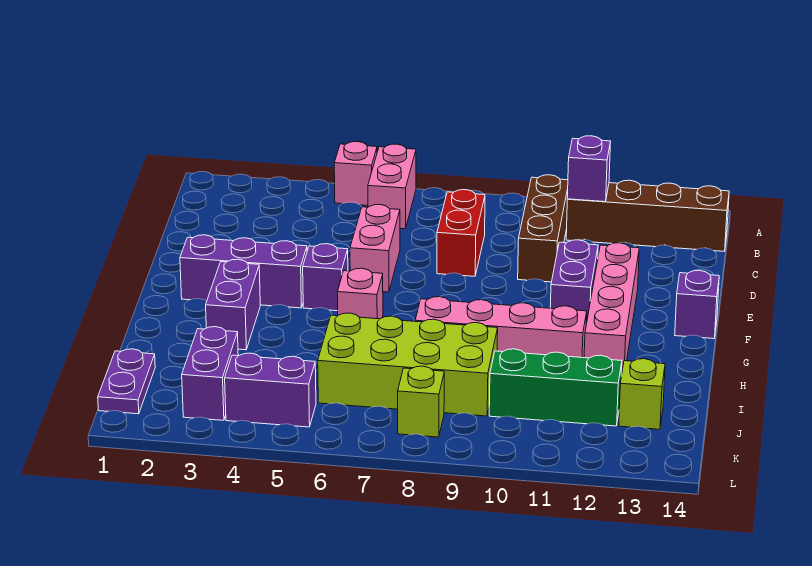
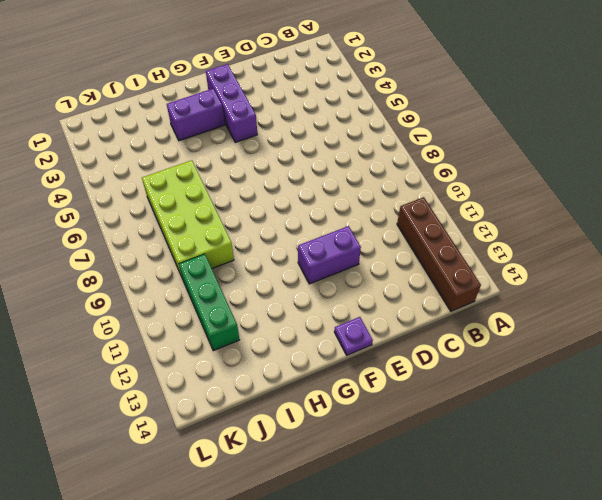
purple 1x1 plate [334,317,373,355] -> purple 1x1 brick [675,270,719,339]
none -> pink 1x1 brick [334,141,377,205]
none -> pink 1x2 brick [368,144,416,229]
none -> brown 1x3 brick [518,175,568,282]

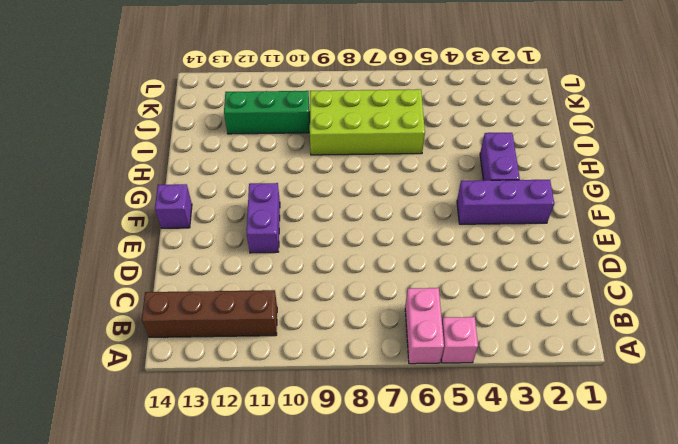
none -> brown 1x3 brick [518,175,568,282]
none -> red 1x2 brick [437,190,485,276]
none -> pink 1x2 brick [350,205,400,292]

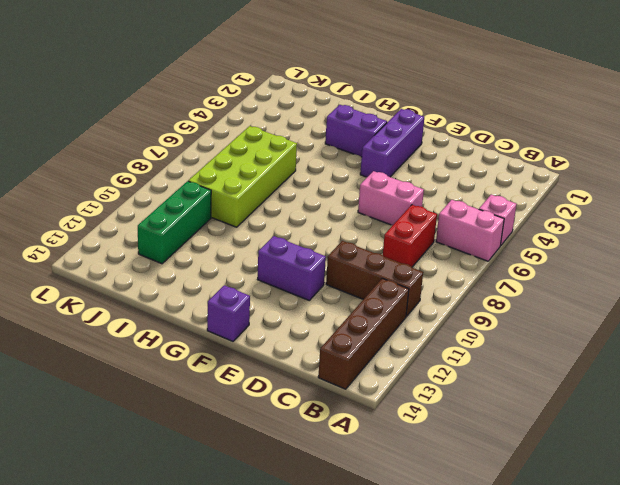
red 1x2 brick [383,205,437,267] -> red 1x2 brick turned to [437,190,485,276]
none -> pink 1x4 brick [584,243,639,376]
none -> purple 1x1 brick [303,244,348,311]
none -> pink 1x1 brick [337,268,383,319]

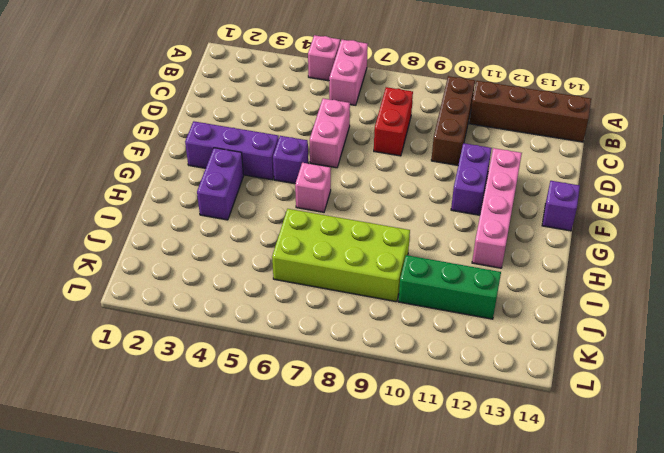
none -> pink 1x4 brick [415,297,587,358]
none -> purple 1x2 plate [98,349,155,414]
none -> purple 1x2 brick [182,327,238,420]

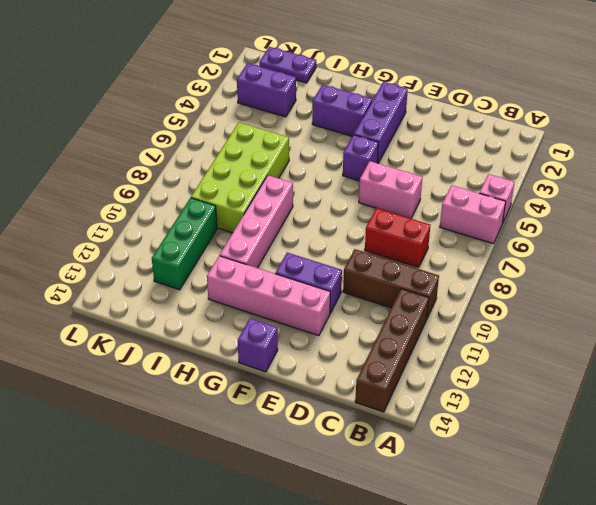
none -> pink 1x1 brick [337,268,383,319]
none -> lime 1x1 brick [619,359,665,429]
none -> purple 1x2 brick [225,353,316,427]

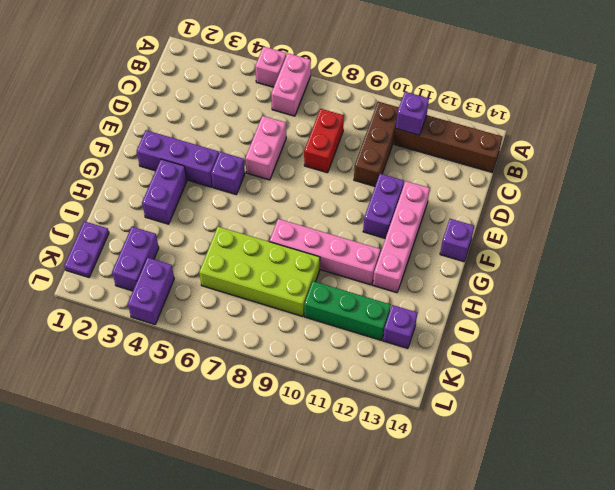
purple 1x1 brick [383,305,417,349] -> lime 1x1 brick [619,359,665,429]
purple 1x2 brick [128,258,174,324] -> purple 1x2 brick turned to [225,353,316,427]
none -> pink 1x1 brick [337,268,383,319]
none -> lime 1x1 brick [398,366,444,437]

